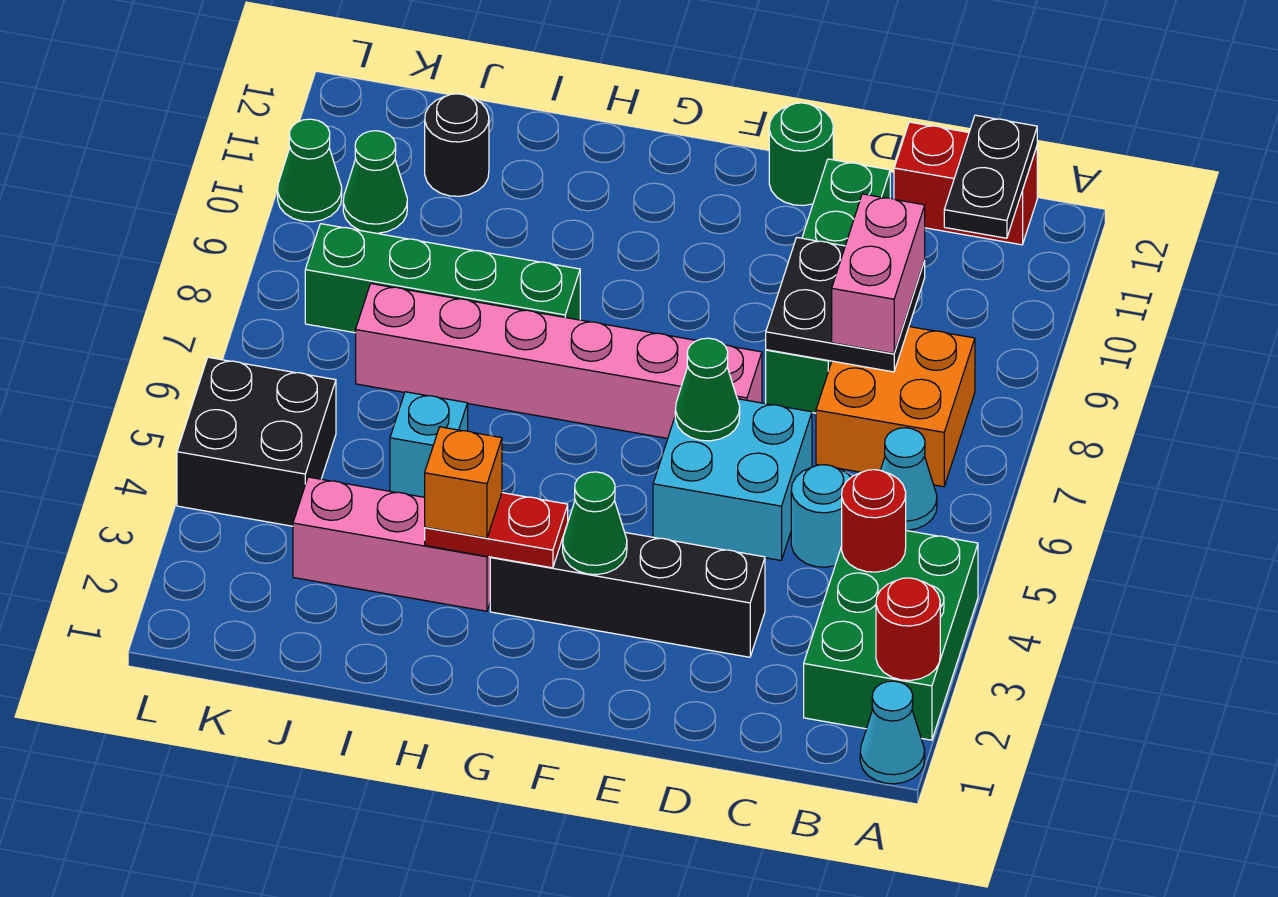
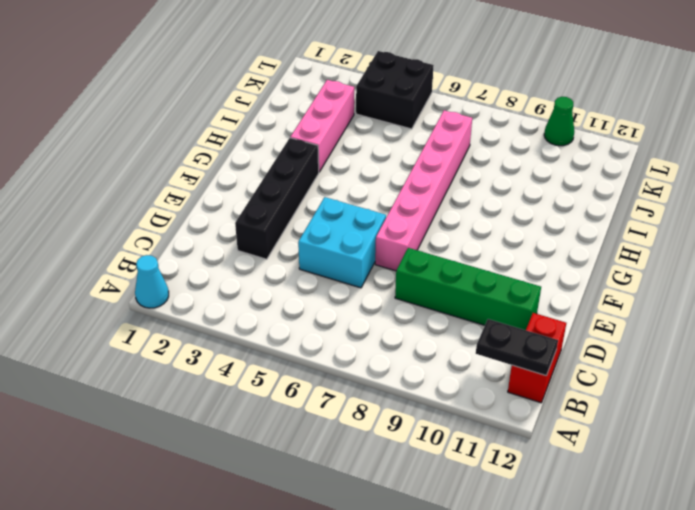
none -> green 2x3 brick [804,530,978,740]
none -> cyan 1x1 cone [880,428,937,530]
none -> orange 2x2 brick [816,327,975,487]

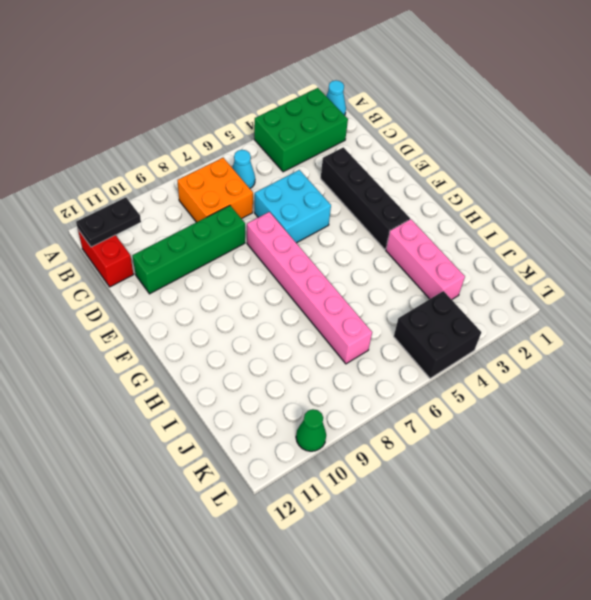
none -> cyan 1x1 round brick [791,465,851,567]
none -> green 1x1 round brick [769,103,833,206]
none -> green 1x4 brick [305,224,580,333]

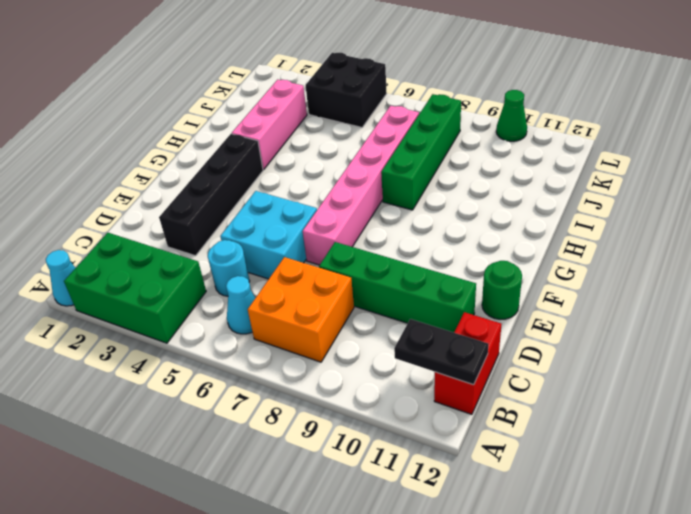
none -> cyan 1x1 brick [390,392,468,497]
none -> black 1x1 round brick [425,94,489,196]
none -> green 1x1 cone [343,131,407,233]

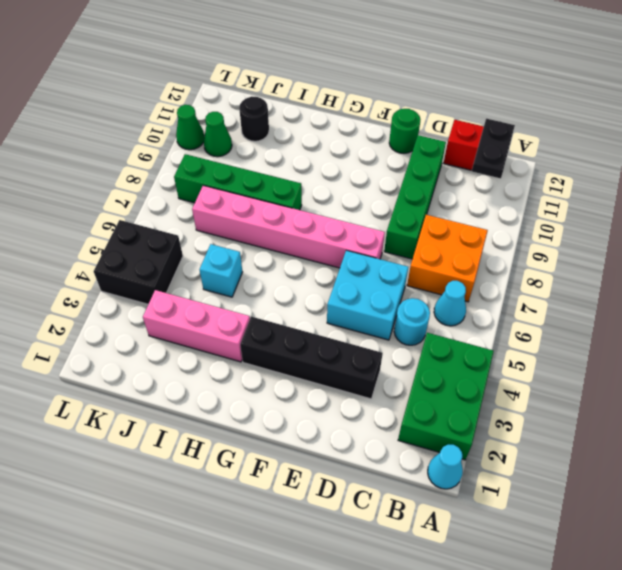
none -> red 1x1 round brick [876,578,940,680]
none -> red 1x1 round brick [842,470,906,572]
none -> black 2x2 plate [766,238,925,372]

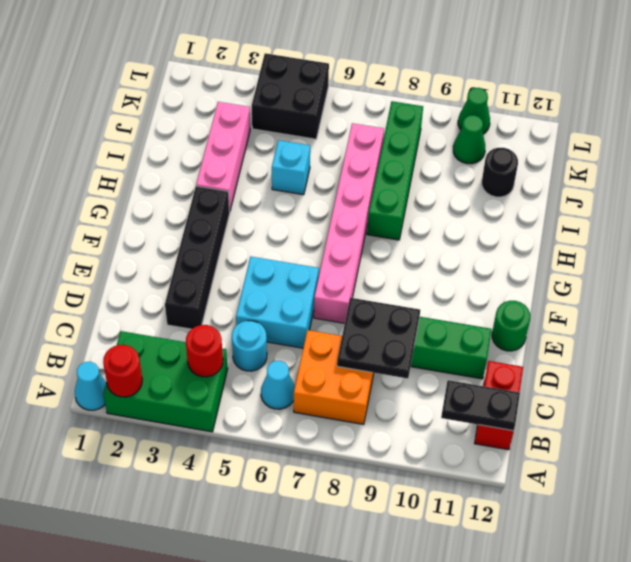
none -> green 1x1 cone [675,338,740,441]
none -> green 1x1 cone [563,472,627,575]
none -> red 1x2 plate [425,493,568,568]

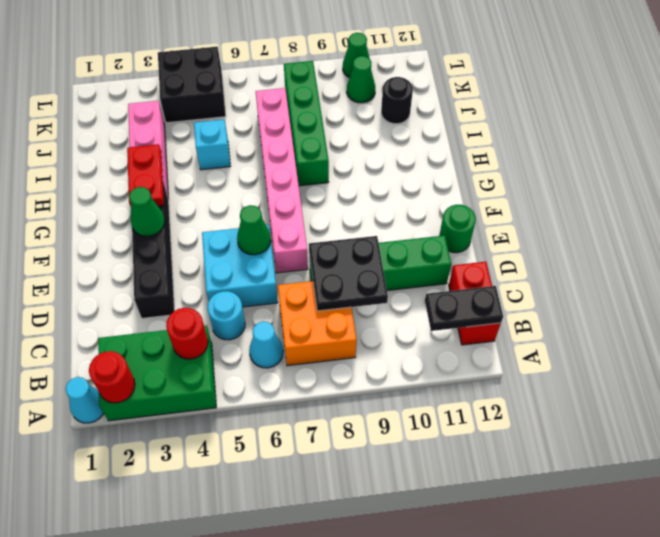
none -> pink 1x2 brick [832,194,925,354]
none -> orange 1x1 brick [425,427,502,538]

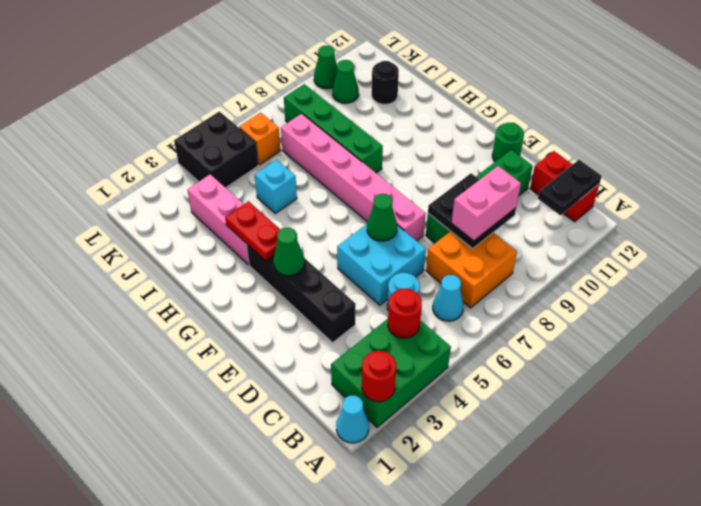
orange 1x1 brick [239,113,281,165] -> orange 1x1 brick moved to [425,427,502,538]

